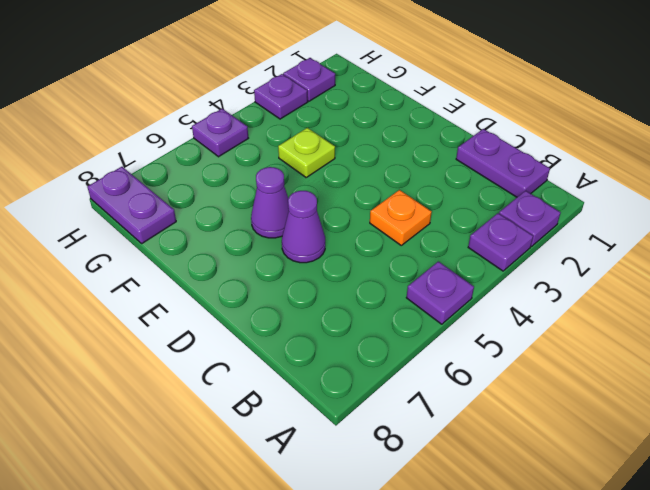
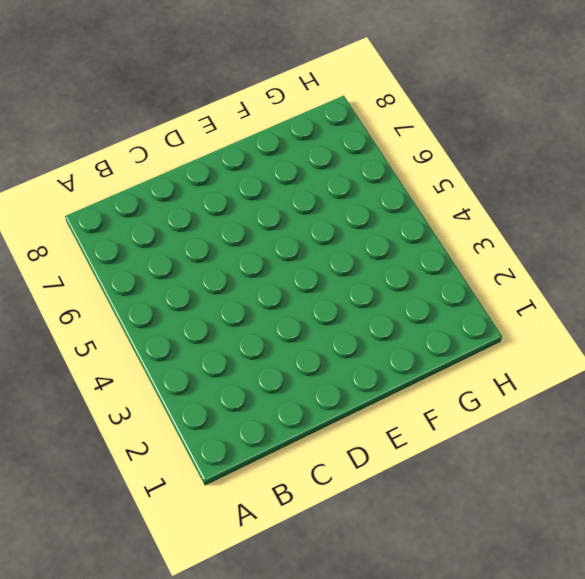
none -> purple 1x1 plate [499,191,561,247]
none -> purple 1x1 plate [468,213,533,271]
none -> purple 1x1 plate [406,261,474,324]

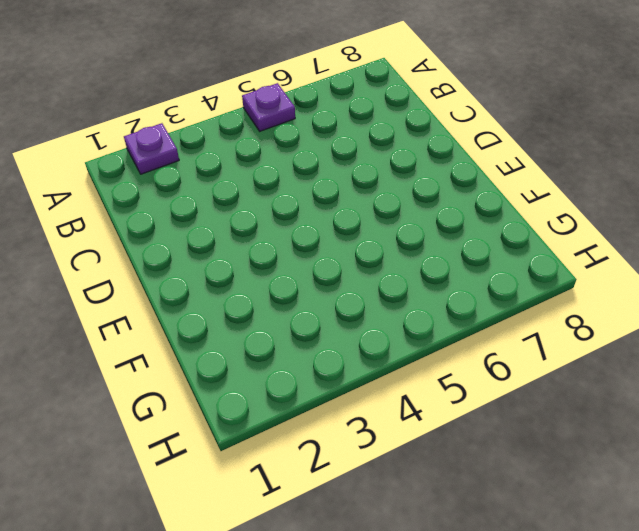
none -> purple 1x1 plate [468,213,533,271]
none -> purple 1x2 plate [456,129,550,197]
none -> orange 1x1 plate [370,190,432,245]

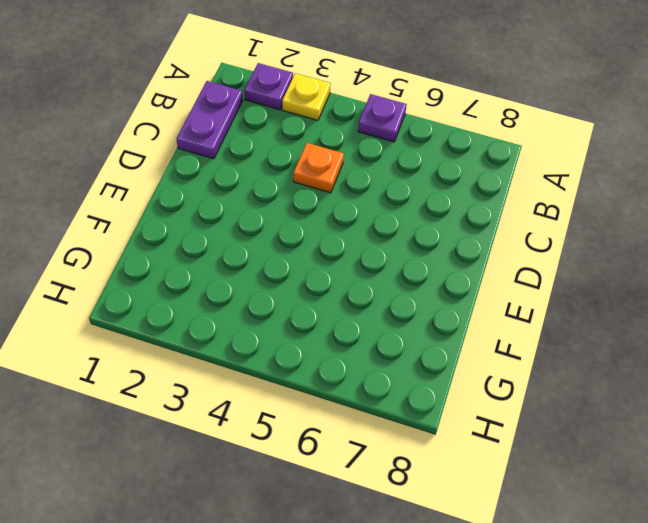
yellow 1x1 plate [282,73,331,120] -> purple 1x1 plate [468,213,533,271]
none -> purple 1x1 cone [282,191,325,263]
none -> purple 1x1 cone [251,167,289,238]
none -> lime 1x1 plate [278,128,335,177]

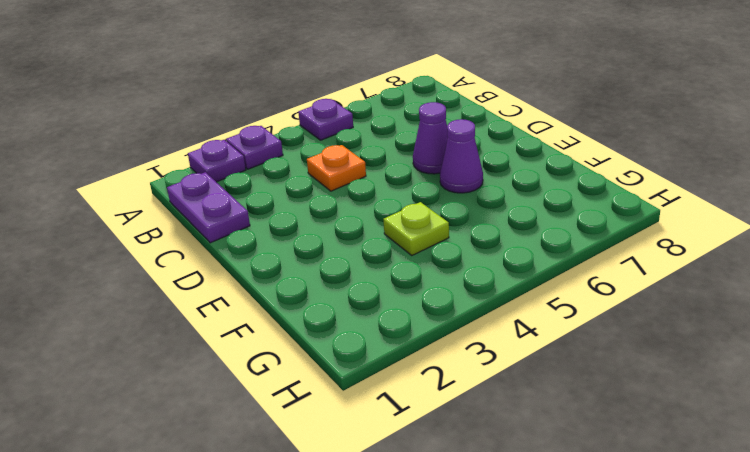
none -> purple 1x2 plate [87,167,176,243]
none -> purple 1x1 plate [283,58,335,101]
none -> purple 1x1 plate [254,74,308,119]

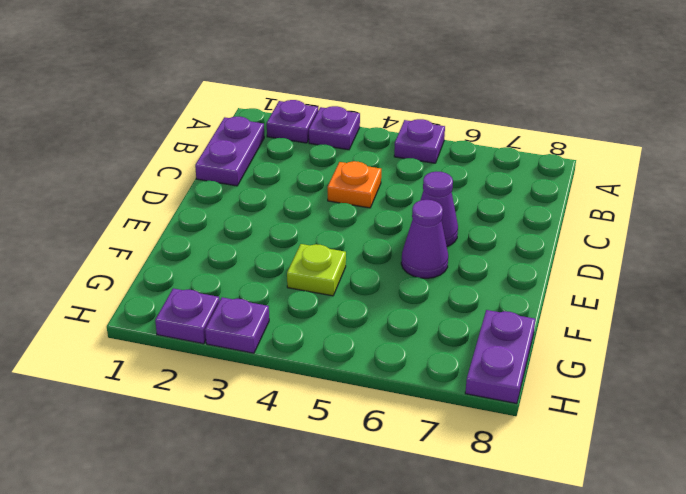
none -> purple 1x1 plate [192,109,248,157]

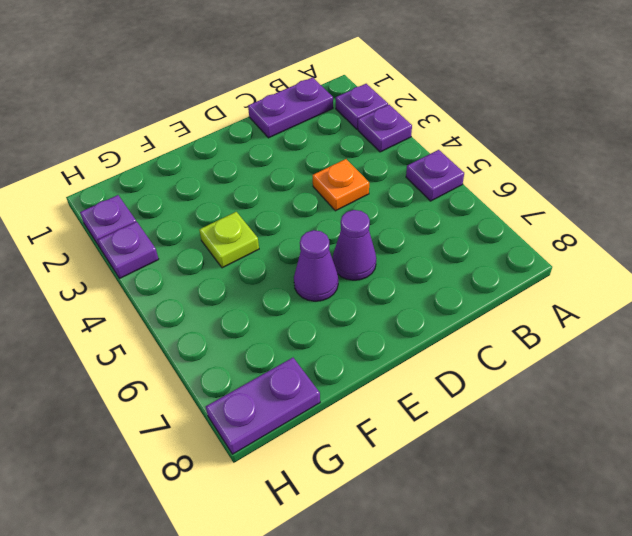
none -> purple 1x1 plate [192,109,248,157]

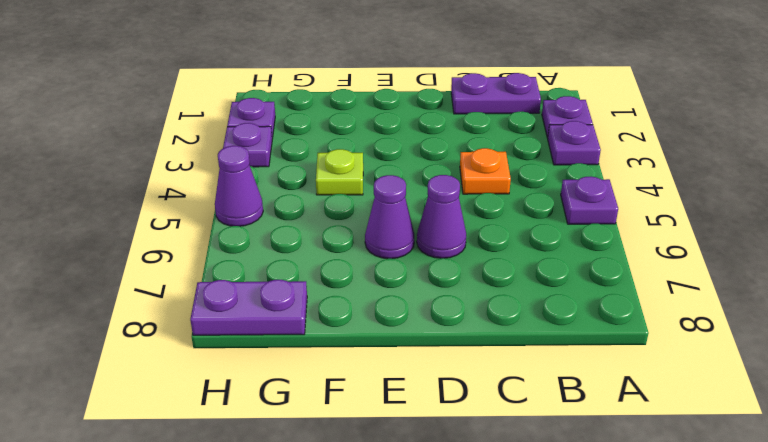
purple 1x1 cone [215,146,263,226] -> purple 1x1 plate [192,109,248,157]

